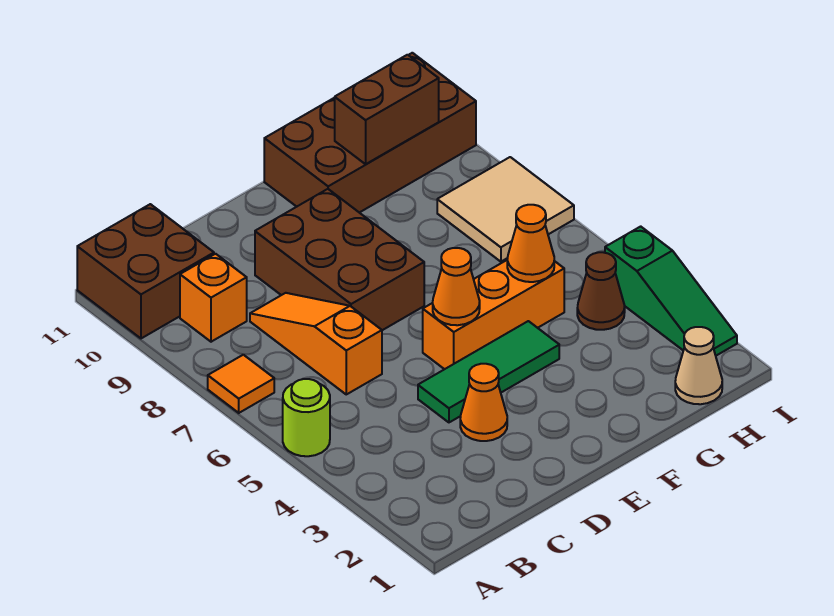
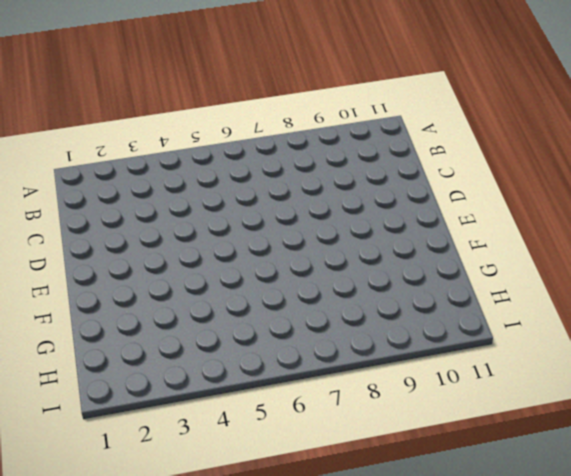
none -> lime 1x1 round brick [283,379,330,456]
none -> orange 1x1 tile [208,355,274,413]
none -> brown 2x2 brick [77,204,214,338]

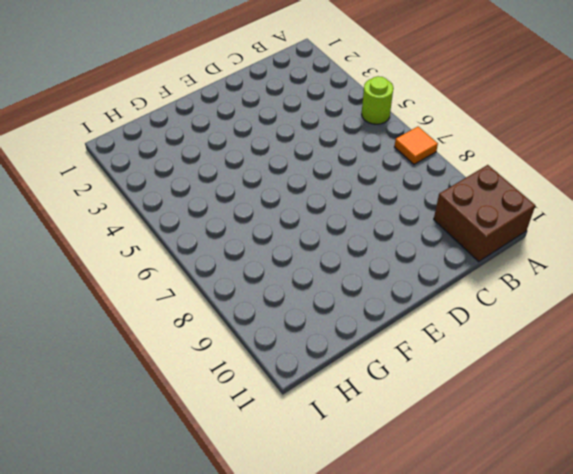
none -> orange 1x1 brick [180,254,247,342]
none -> orange 1x3 slope [250,293,382,394]
none -> orange 1x1 cone [460,364,507,441]

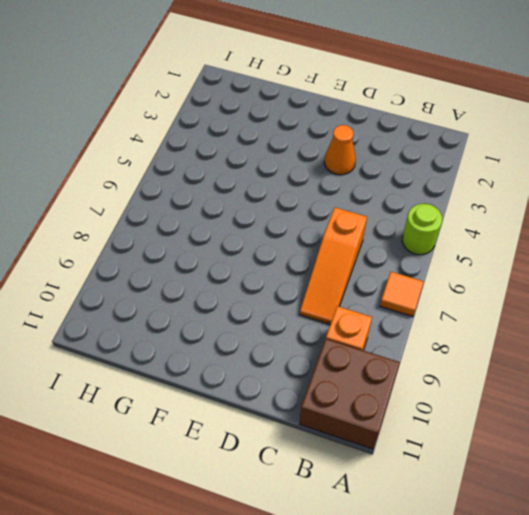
none -> green 1x3 tile [418,321,559,422]
none -> brown 2x3 brick [255,189,424,330]
none -> orange 1x3 brick [423,260,564,369]

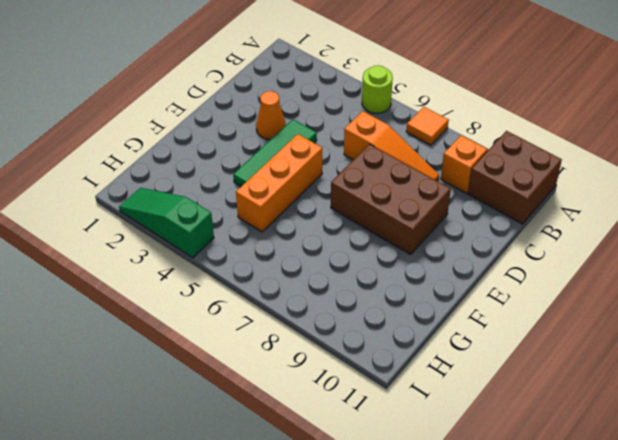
none -> brown 2x4 brick [264,53,476,213]
none -> tan 1x1 cone [675,327,722,404]
none -> brown 1x1 cone [577,252,625,330]

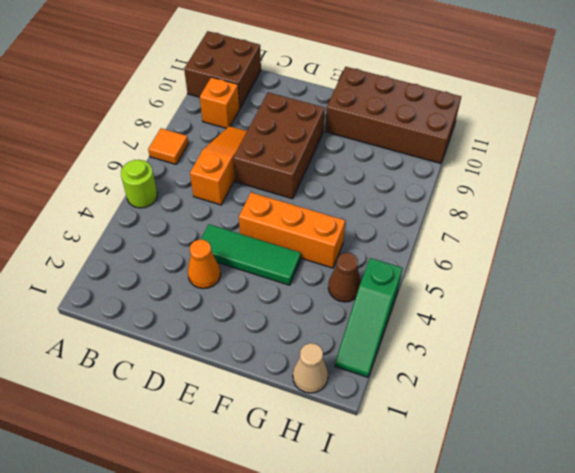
none -> tan 2x2 tile [437,157,574,262]
none -> orange 1x1 cone [433,248,480,325]
none -> orange 1x1 cone [507,205,554,282]

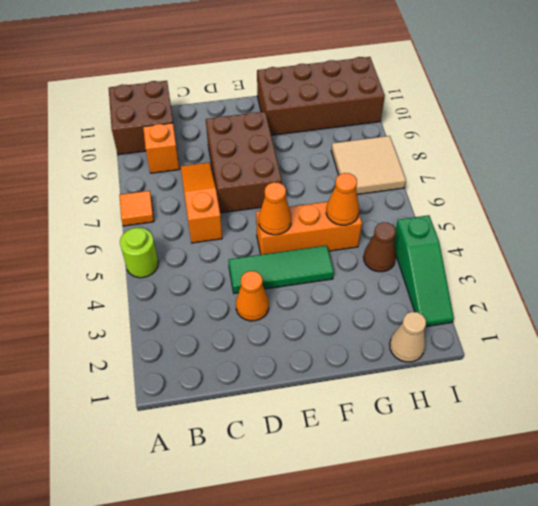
none -> brown 1x2 brick [335,55,439,164]

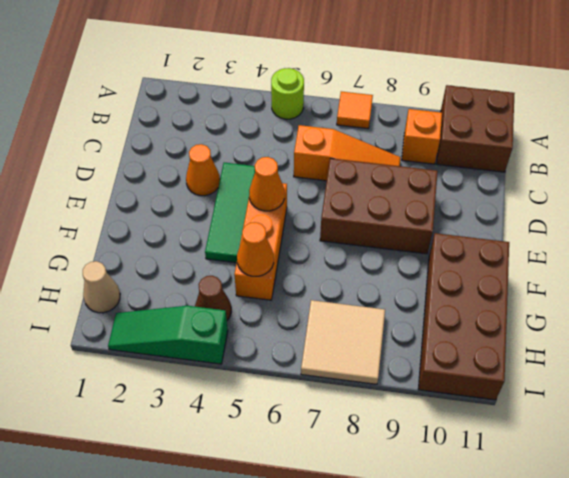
none -> brown 1x2 brick [335,55,439,164]

